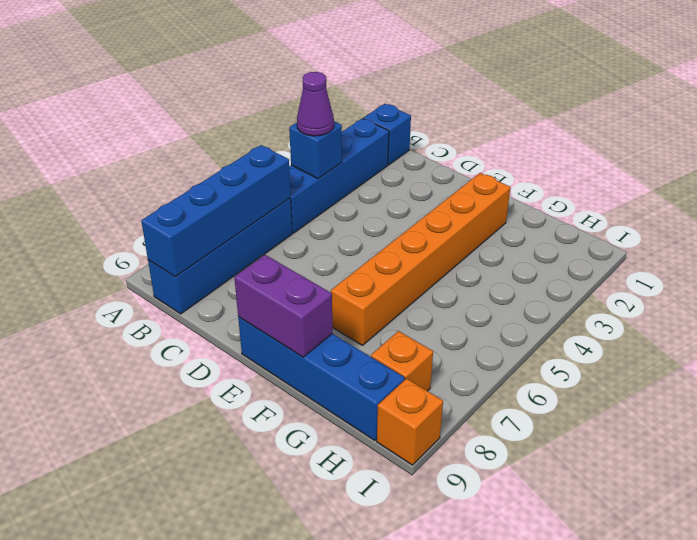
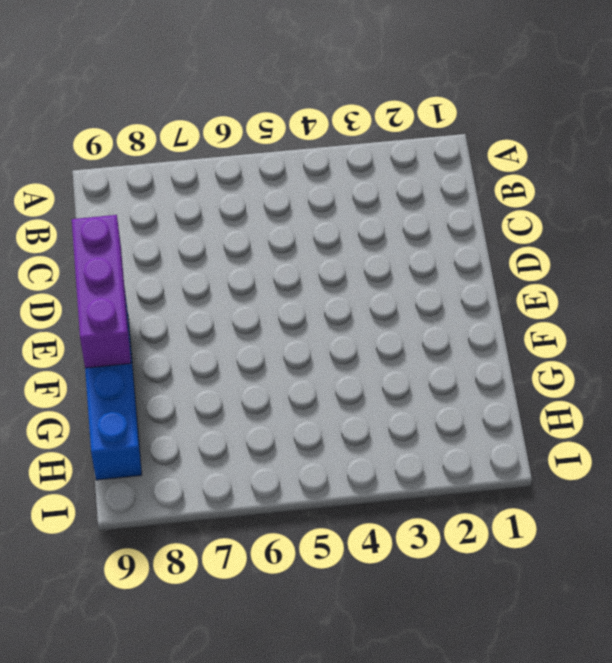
purple 1x3 brick [72,215,131,368] -> purple 1x2 brick [234,255,332,357]
none -> blue 1x1 brick [363,104,411,165]
none -> blue 1x4 brick [289,118,389,233]

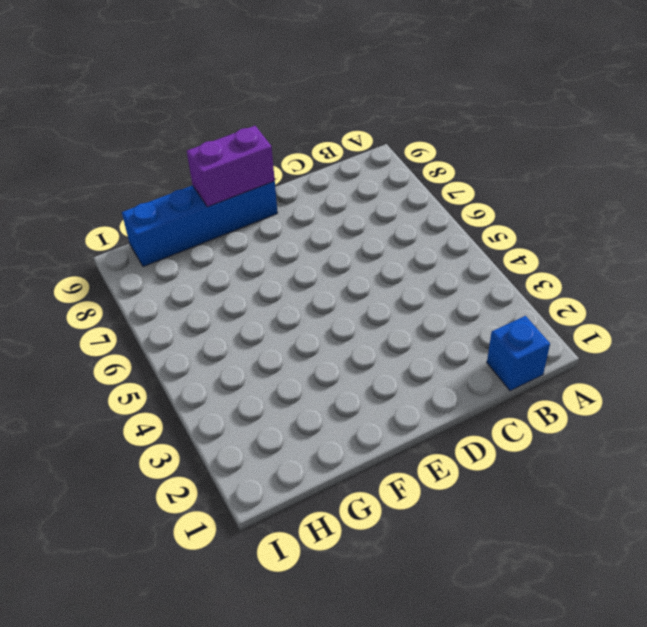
none -> blue 1x4 brick [289,118,389,233]
none -> blue 1x4 brick [148,198,292,314]

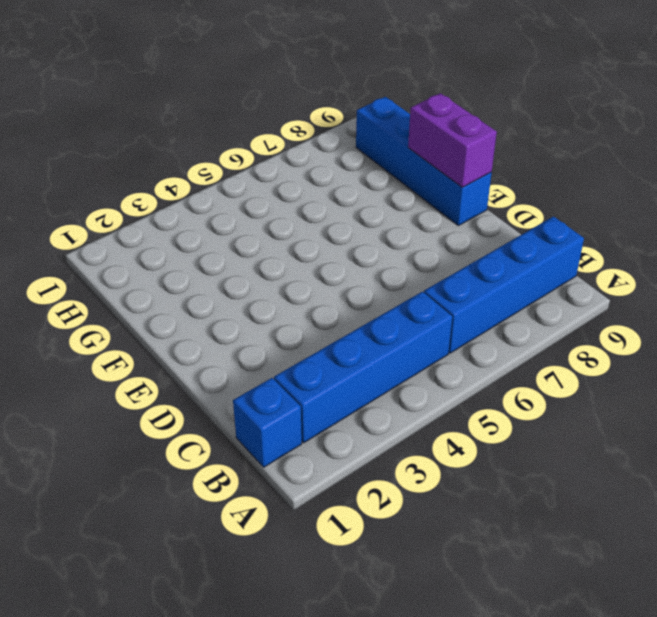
none -> orange 1x6 brick [331,173,510,345]
none -> orange 1x1 brick [371,331,433,391]

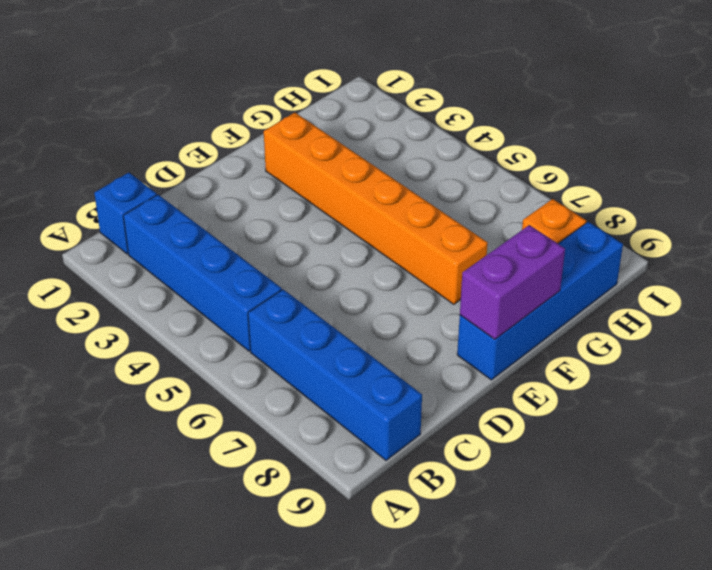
none -> orange 1x1 brick [377,379,443,465]
none -> blue 1x1 brick [289,121,342,179]

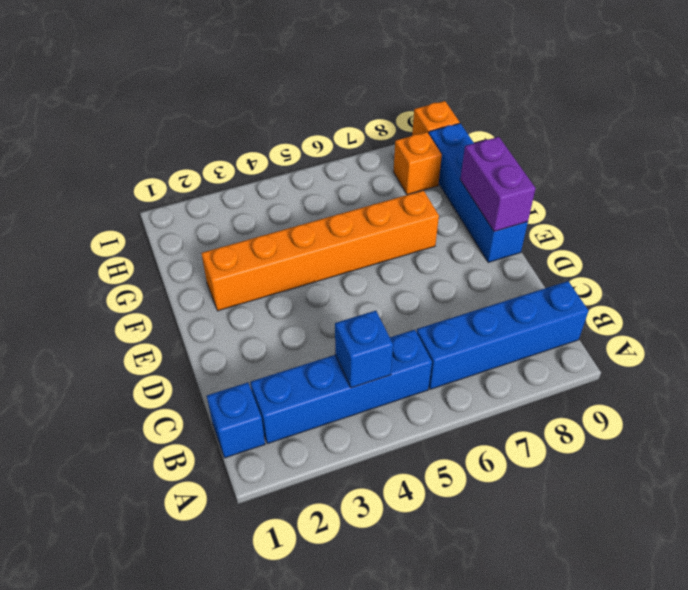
none -> blue 1x4 brick [141,145,291,276]
none -> purple 1x1 cone [297,72,334,136]

